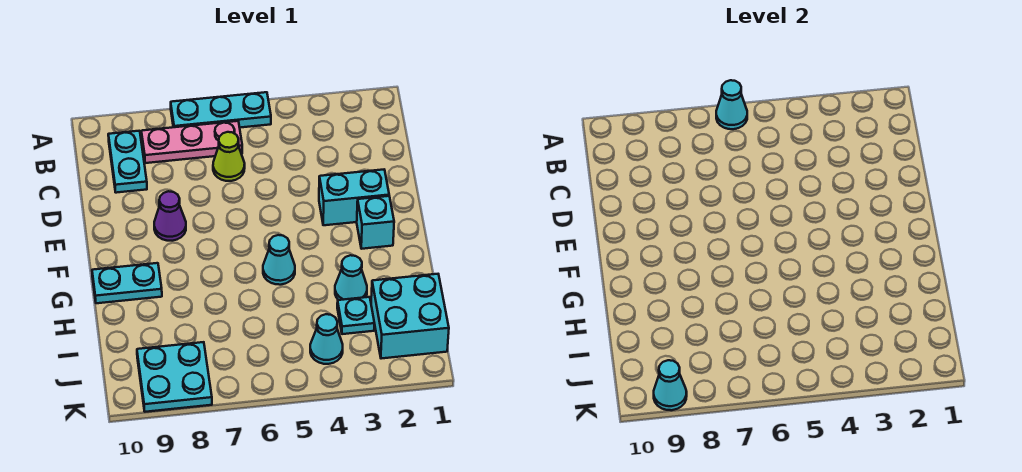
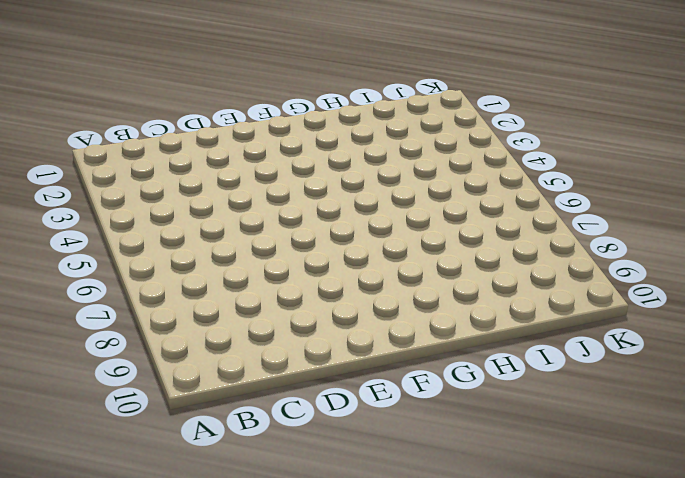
none -> cyan 1x3 plate [171,92,271,128]
none -> pink 1x3 plate [141,121,242,163]
none -> cyan 1x2 plate [108,131,147,193]

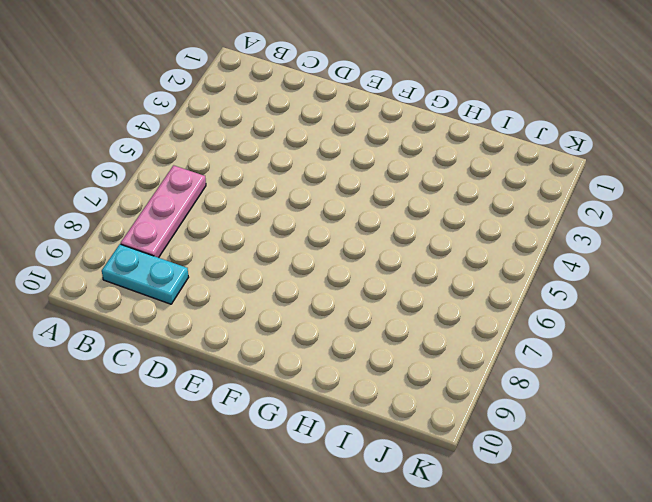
none -> cyan 1x3 plate [171,92,271,128]
none -> lime 1x1 cone [213,132,245,181]
none -> cyan 1x2 brick [319,170,389,225]

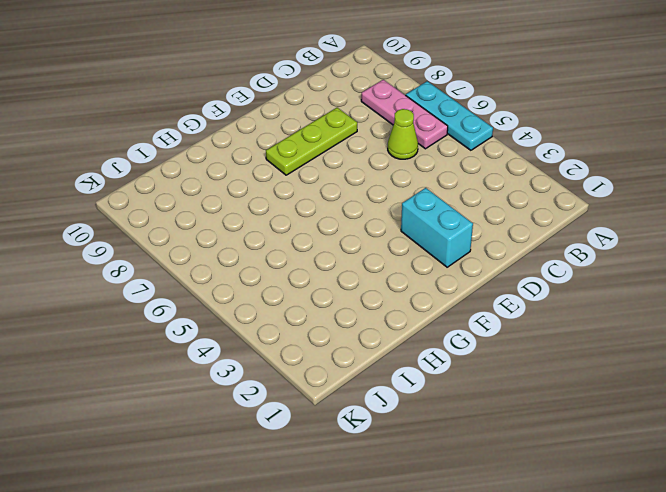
lime 1x3 plate [266,108,357,175] -> purple 1x1 cone [154,191,186,241]
none -> cyan 1x2 plate [108,131,147,193]
none -> cyan 1x1 brick [357,196,394,249]
none -> cyan 1x1 cone [263,235,295,285]

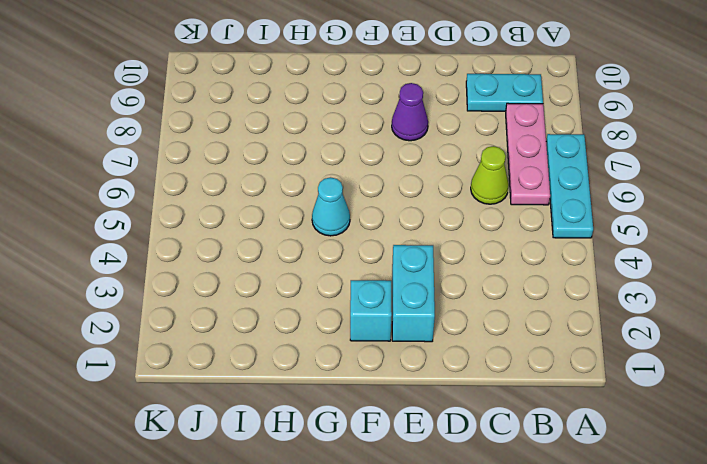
none -> cyan 1x2 plate [92,263,162,303]
none -> cyan 1x1 cone [335,255,367,300]
none -> cyan 2x2 brick [371,274,449,359]

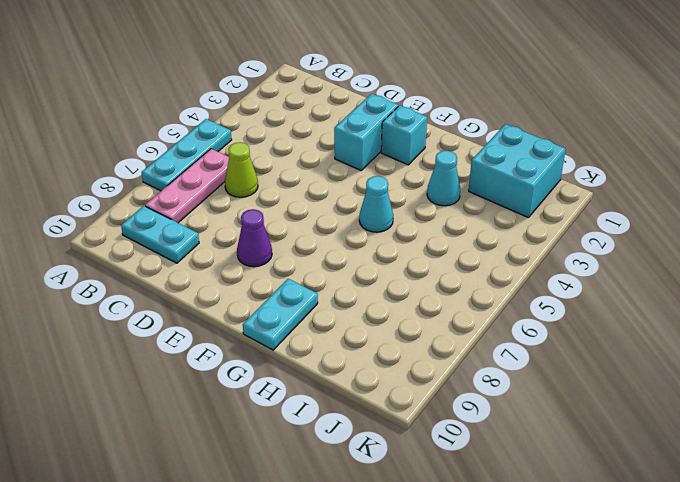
none -> cyan 1x1 plate [337,297,375,334]
none -> cyan 1x1 cone [310,314,343,364]
none -> cyan 2x2 plate [137,342,212,412]

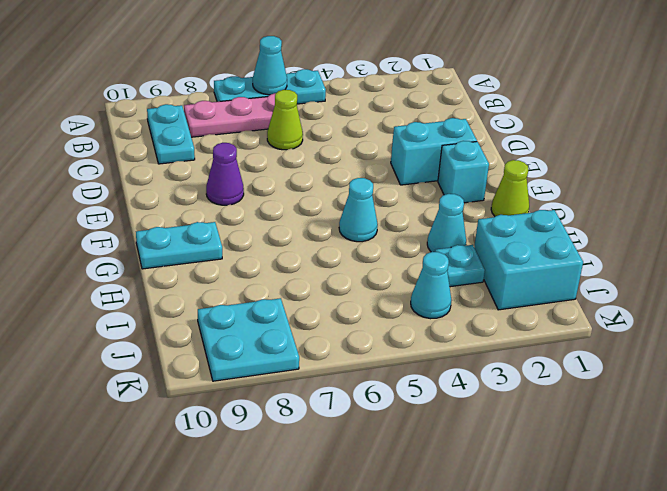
lime 1x1 cone [491,160,529,216] -> none
none -> cyan 1x1 cone [654,360,687,410]

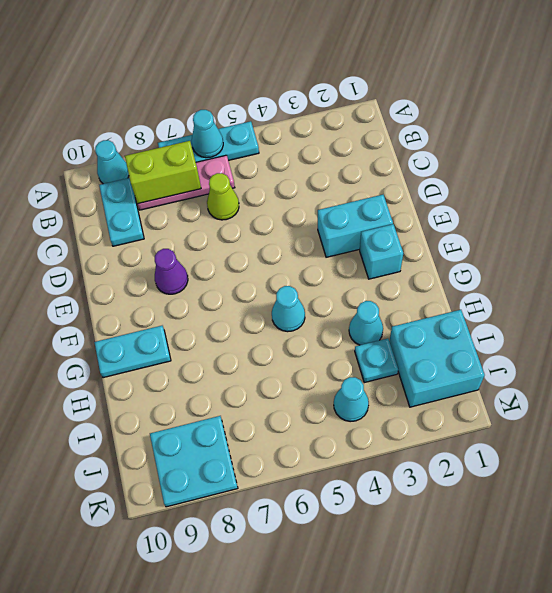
cyan 1x1 cone [95,140,129,184] -> cyan 1x1 cone moved to [654,360,687,410]
lime 1x2 brick [125,141,201,204] -> none

